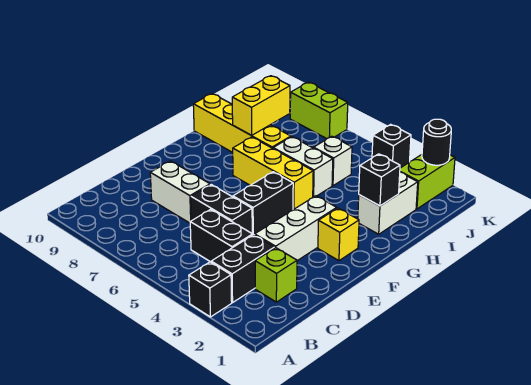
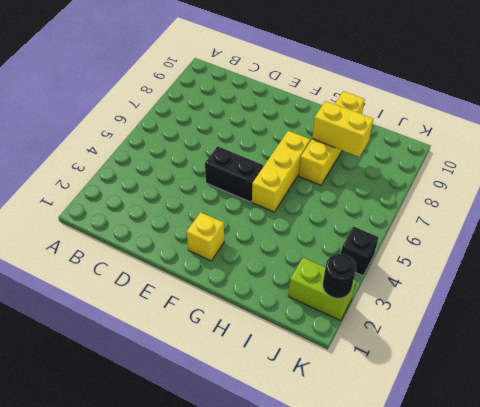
none -> black 1x1 brick [189,262,232,317]
none -> black 1x2 brick [211,235,275,303]
none -> lime 1x1 brick [255,248,297,302]

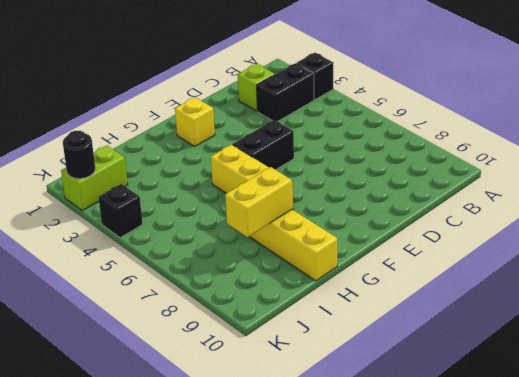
none -> black 1x2 brick [190,209,253,262]
none -> white 1x3 brick [255,196,337,261]
none -> black 1x2 brick [191,185,252,233]

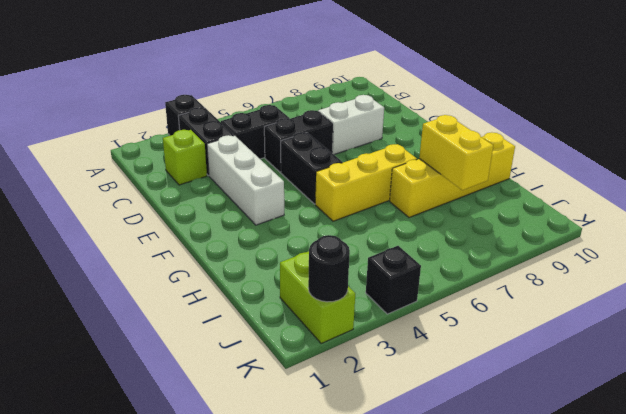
none -> yellow 1x1 brick [318,208,359,261]
none -> white 1x2 brick [358,172,418,234]
none -> white 1x2 brick [273,137,333,197]

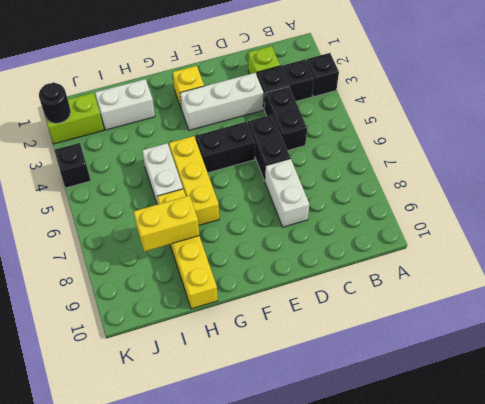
none -> white 1x1 brick [314,136,352,186]
none -> lime 1x2 brick [290,82,348,139]
none -> black 1x1 brick [359,154,400,206]

